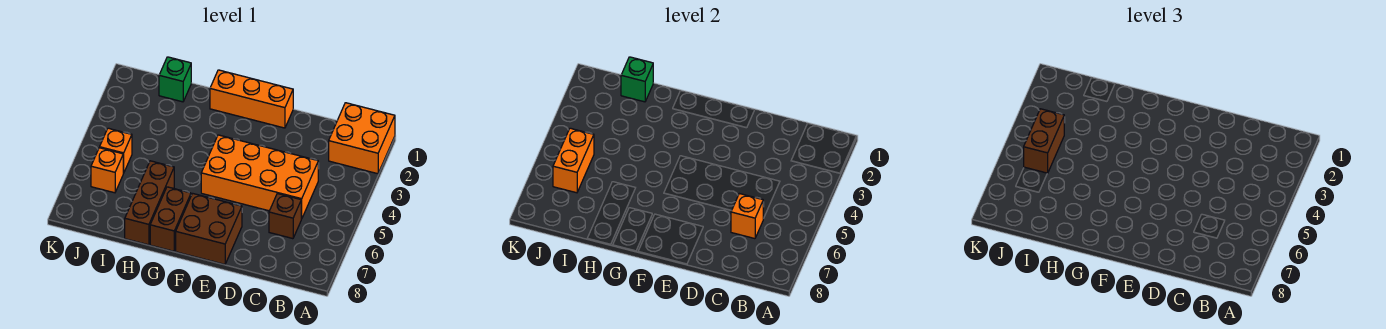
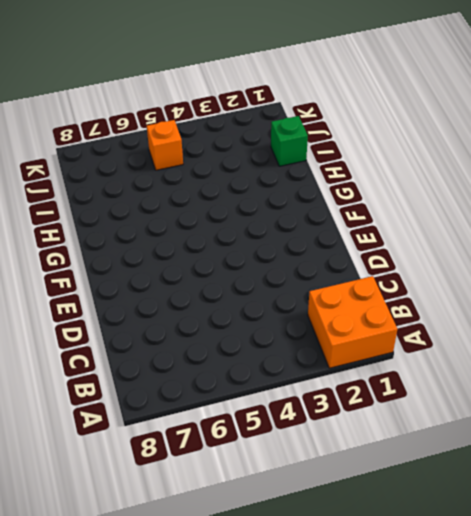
none -> orange 2x4 brick [201,135,318,219]
none -> brown 1x1 brick [269,194,301,239]
none -> orange 1x3 brick [210,70,293,128]

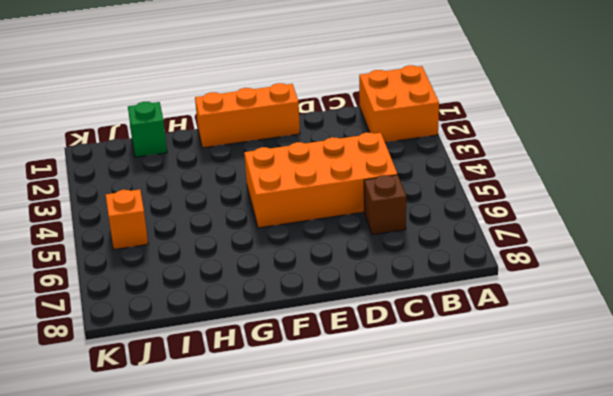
none -> brown 2x2 brick [176,193,242,264]
none -> brown 1x2 brick [150,187,191,251]
none -> brown 1x3 brick [125,161,174,245]

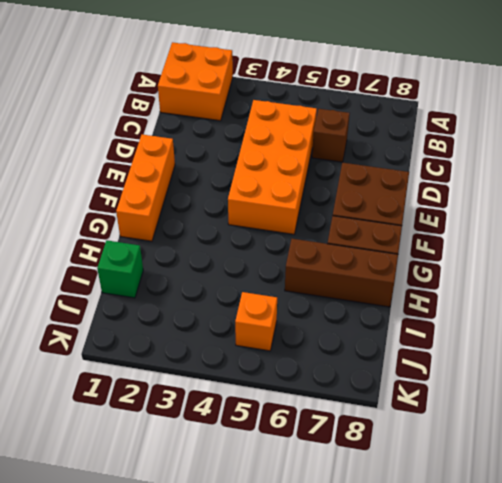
none -> orange 1x1 brick [91,148,123,193]
none -> orange 1x1 brick [731,194,763,239]
none -> green 1x1 brick [621,57,653,102]

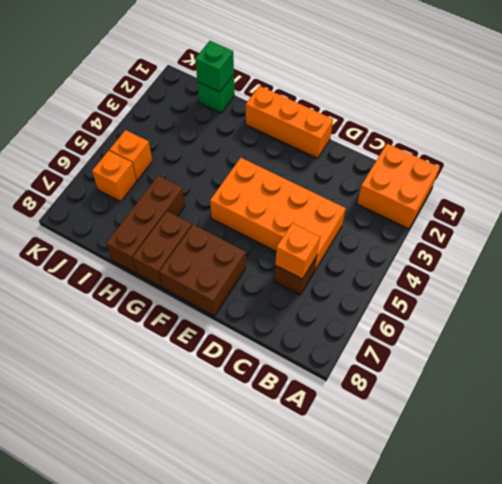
none -> orange 1x2 brick [553,128,594,193]
none -> brown 1x2 brick [1024,109,1064,173]

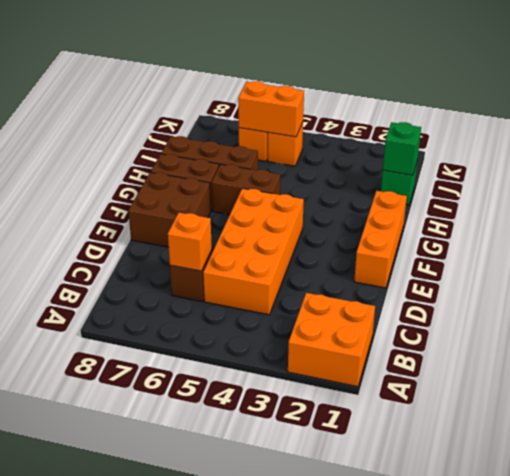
brown 1x2 brick [212,164,280,215] -> brown 1x2 brick moved to [1024,109,1064,173]

